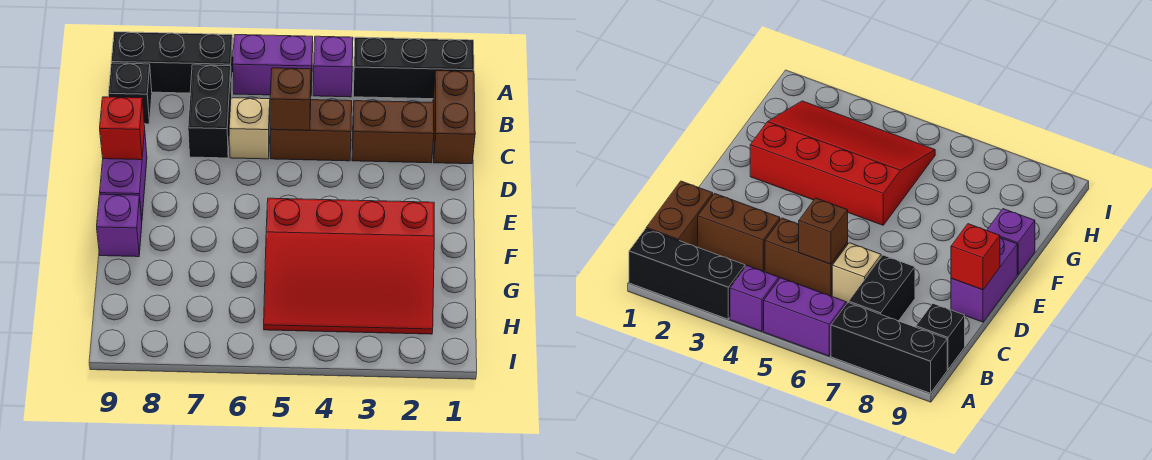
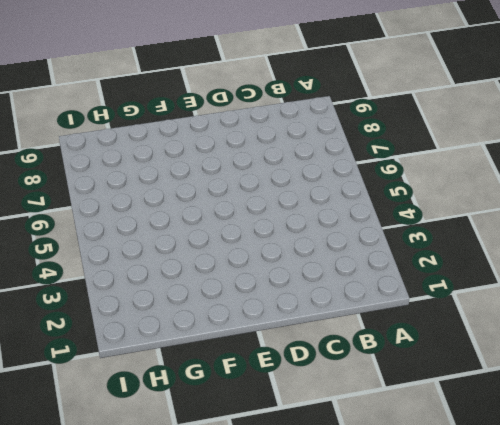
none -> black 1x3 brick [353,37,474,99]
none -> purple 1x1 brick [313,36,353,97]
none -> purple 1x2 brick [233,35,313,95]

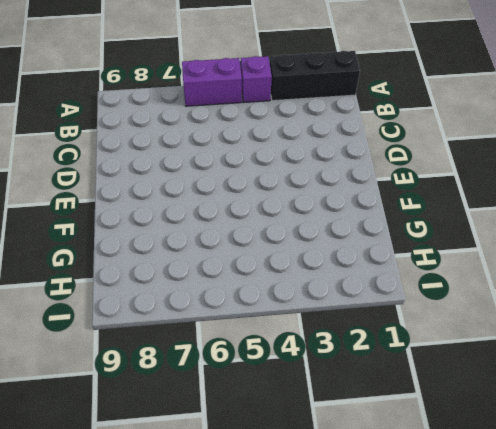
none -> black 1x3 brick [111,32,233,93]
none -> brown 1x2 brick [433,71,475,164]
none -> black 1x2 brick [188,65,232,158]

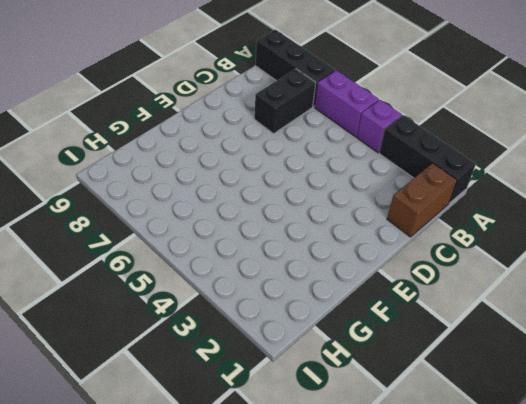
none -> black 1x1 brick [109,63,152,124]
none -> brown 1x2 brick [352,101,434,163]
none -> brown 1x2 brick [271,100,352,161]

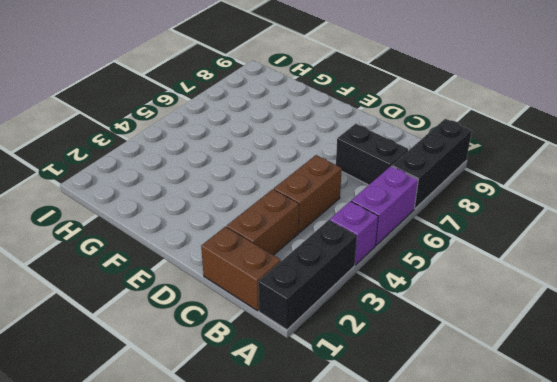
none -> black 1x1 brick [109,63,152,124]
none -> tan 1x1 brick [229,98,270,159]
none -> purple 1x2 brick [100,131,147,220]

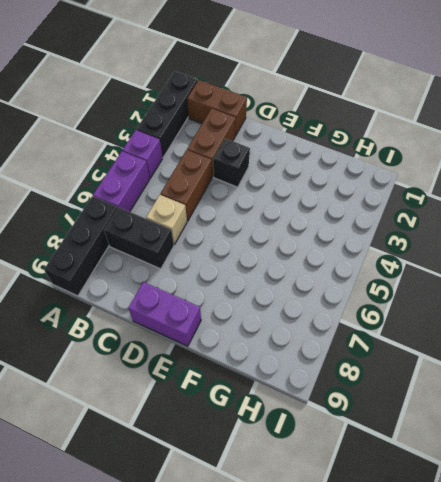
black 1x1 brick [213,139,250,187] -> black 1x1 brick moved to [109,63,152,124]
none -> red 3x4 slope [264,198,434,334]
none -> purple 1x1 brick [97,194,142,257]
none -> brown 1x1 brick [270,68,311,130]

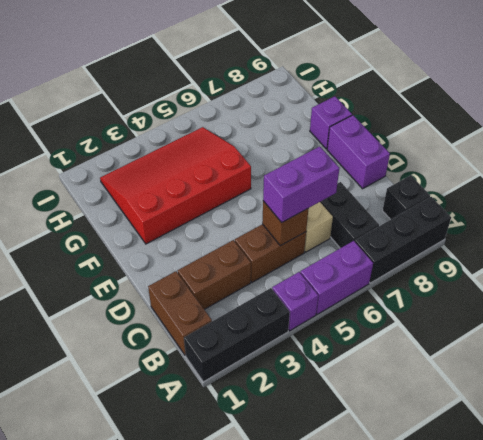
purple 1x2 brick [263,146,339,222] -> none
none -> red 1x1 brick [100,97,145,160]

